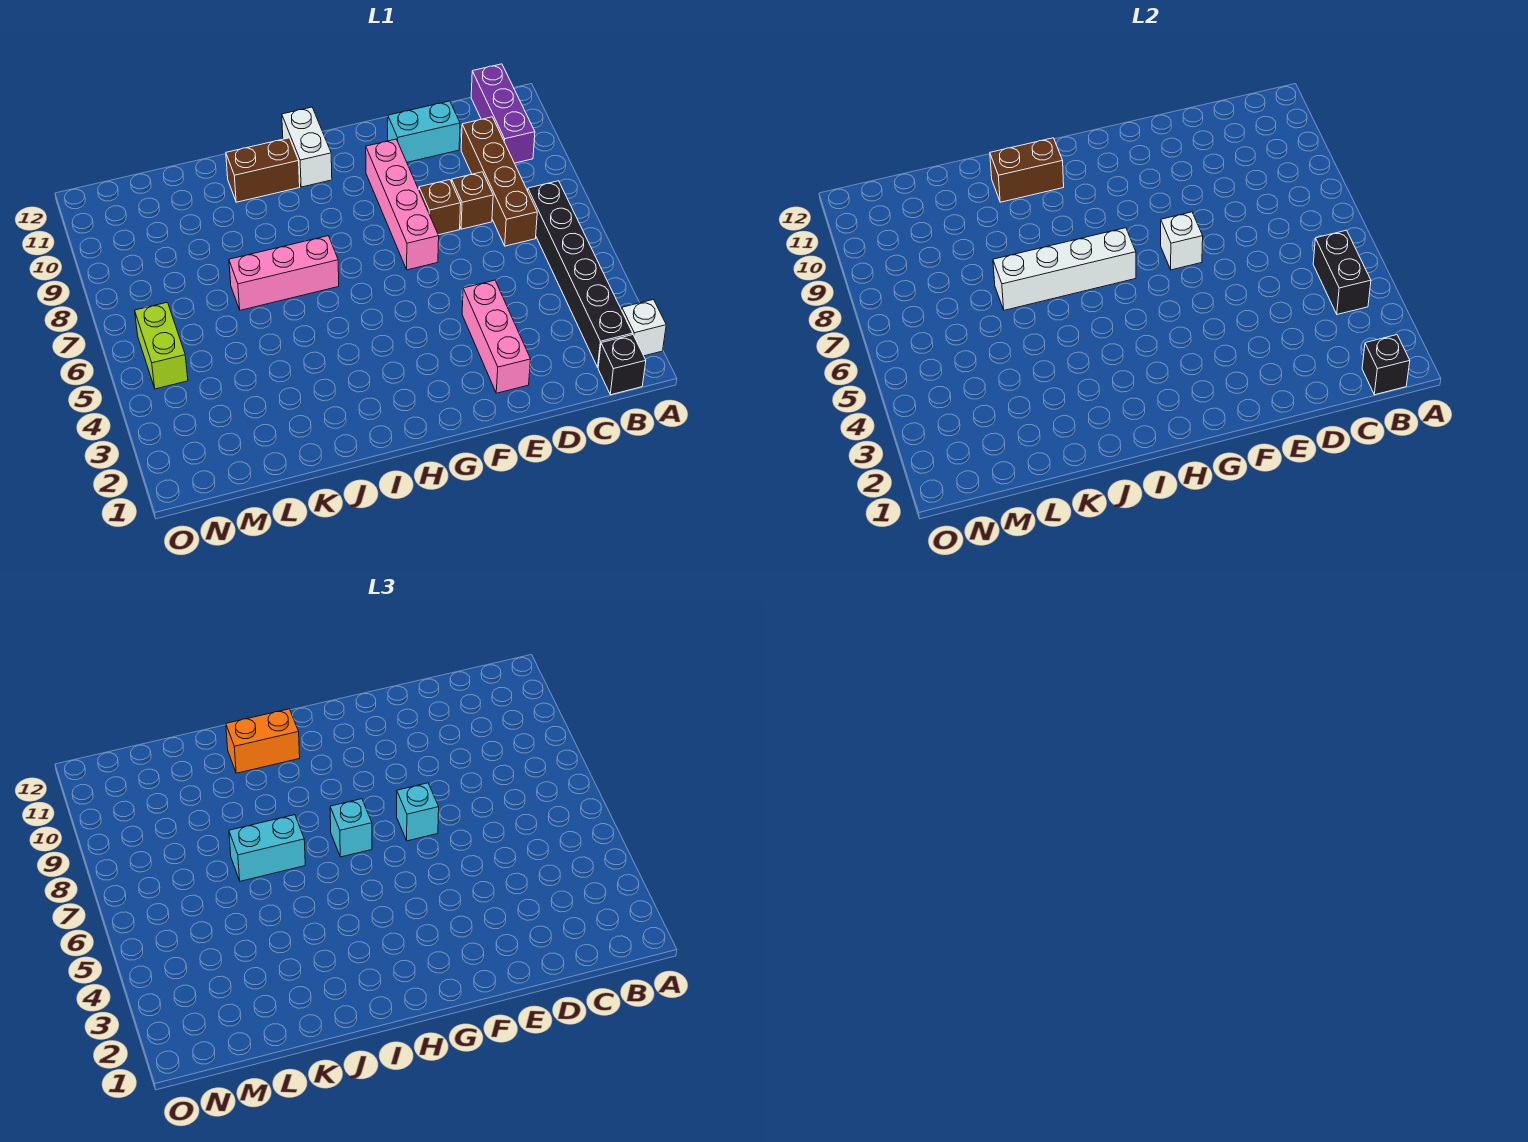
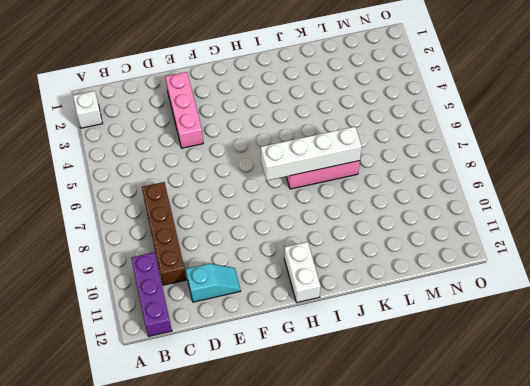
cyan 1x2 slope [186,264,240,302] -> cyan 1x2 brick [388,101,460,162]
none -> black 1x1 brick [598,335,646,395]
none -> black 1x6 brick [528,181,633,367]
none -> brown 1x1 brick [452,172,493,229]

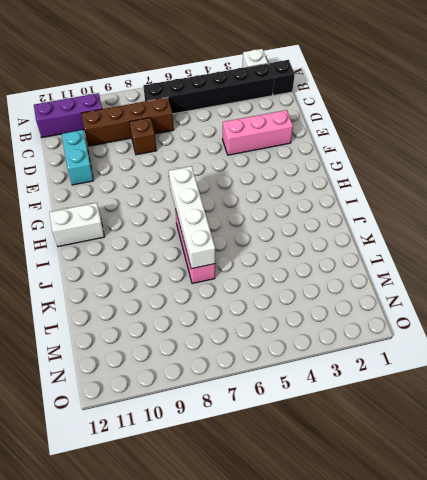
none -> brown 1x1 brick [419,180,461,235]
none -> pink 1x4 brick [366,139,439,270]
none -> brown 1x2 brick [226,138,300,202]

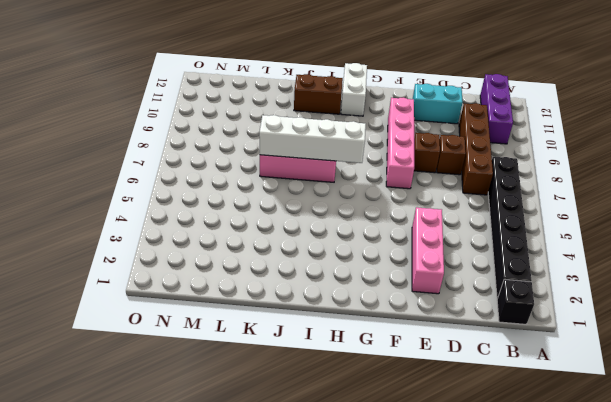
none -> white 1x1 brick [622,300,666,356]
none -> lime 1x2 brick [135,302,188,389]
none -> black 1x1 brick [1362,335,1410,395]

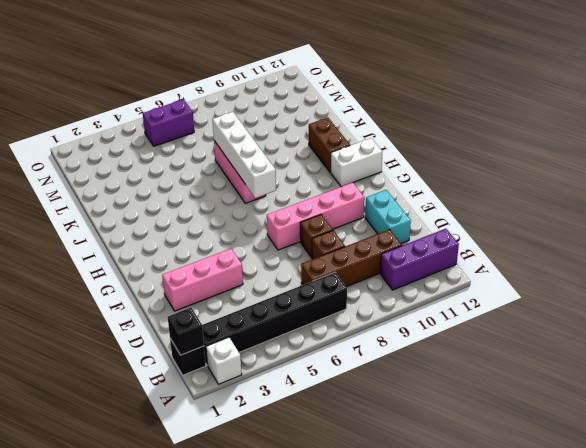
purple 1x2 brick [143,99,194,146] -> lime 1x2 brick [135,302,188,389]
none -> black 1x2 brick [1313,230,1371,314]
none -> white 1x1 brick [1161,212,1203,270]
none -> brown 1x2 brick [990,138,1064,202]

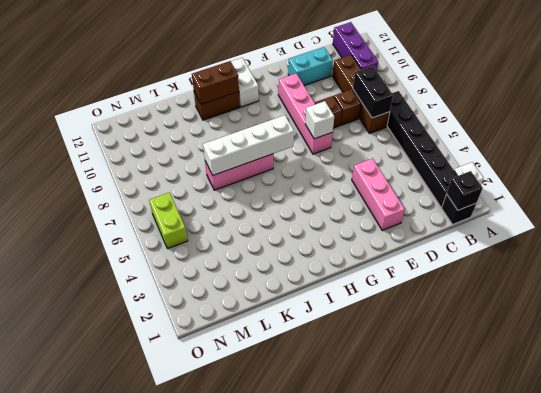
black 1x2 brick [353,66,393,118] -> black 1x2 brick moved to [1313,230,1371,314]
none -> cyan 1x1 brick [397,783,439,841]
none -> cyan 1x1 brick [330,799,372,857]
none -> orange 1x2 brick [226,709,300,773]

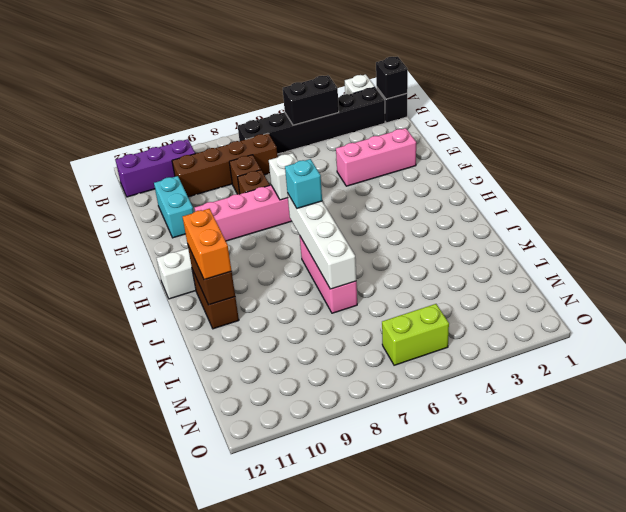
none -> cyan 1x1 brick [397,783,439,841]
none -> cyan 1x2 brick [229,815,305,881]

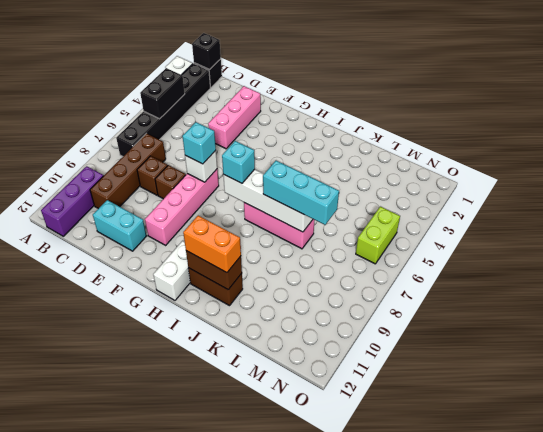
cyan 1x3 brick [263,161,339,225] -> cyan 1x2 brick [229,815,305,881]

